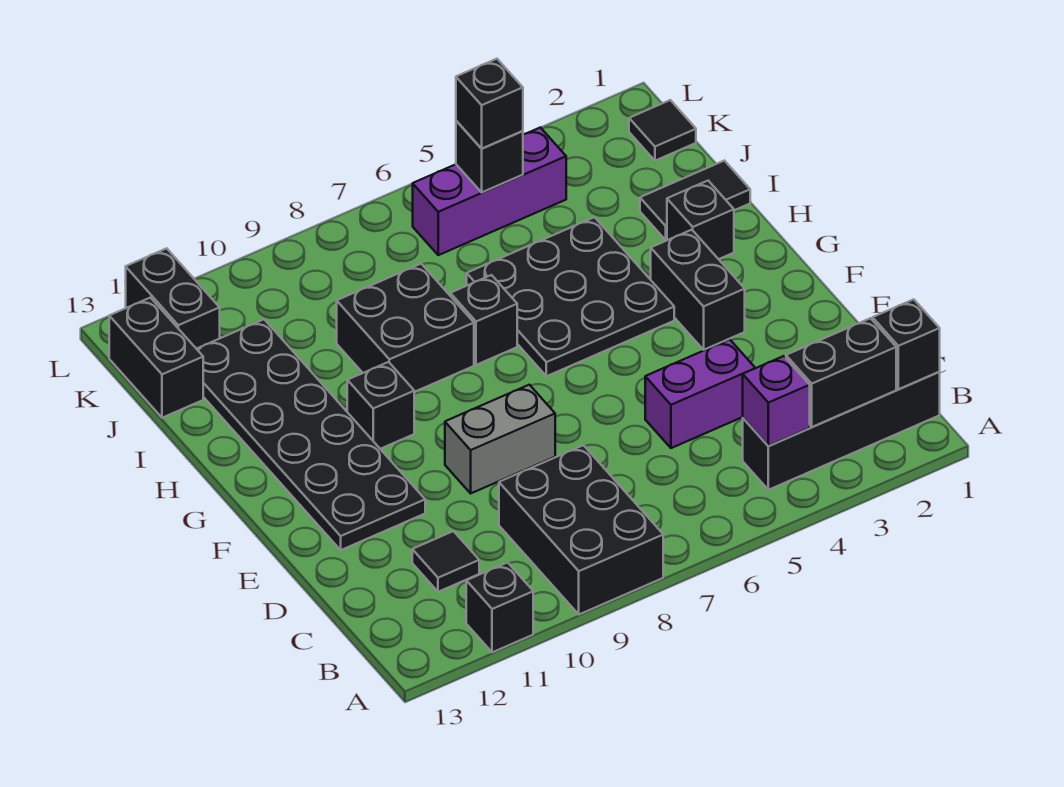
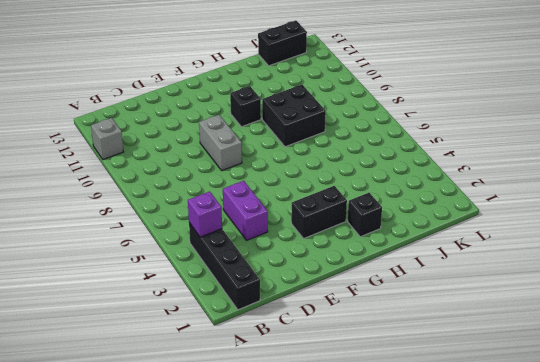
grey 1x1 brick [91,118,124,159] -> black 1x1 brick [466,563,533,652]
none -> black 2x3 brick [499,445,663,614]
none -> black 1x1 tile [412,531,479,592]
none -> black 2x6 plate [197,319,425,550]

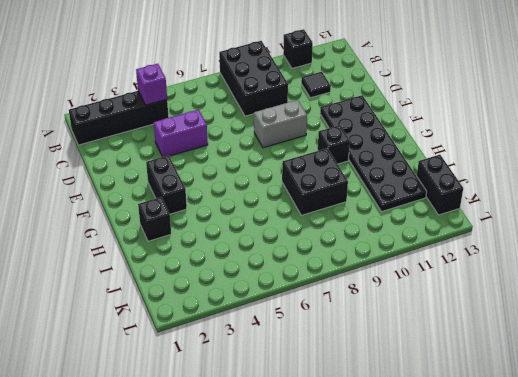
none -> black 3x3 plate [467,217,674,376]
none -> black 1x1 brick [450,275,517,365]
none -> black 1x2 tile [640,161,750,240]

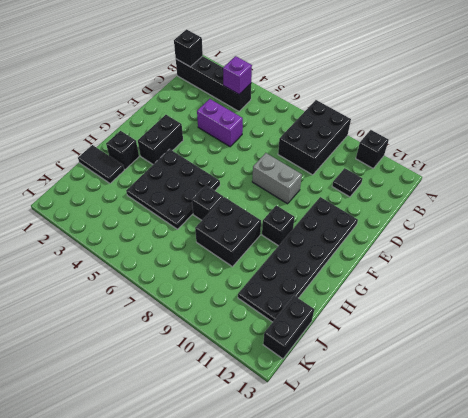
none -> black 1x1 tile [629,100,696,161]
none -> purple 1x3 brick [413,127,566,255]
none -> black 1x2 brick [126,248,220,349]

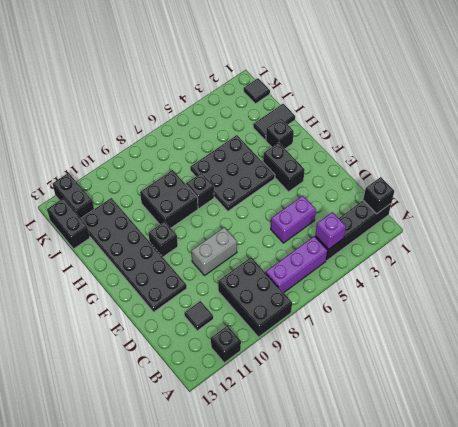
purple 1x3 brick [266,236,328,293] -> purple 1x3 brick moved to [413,127,566,255]
none -> black 1x2 brick [786,318,896,427]
none -> black 1x1 brick [456,121,523,192]
none -> black 1x1 brick [456,59,523,149]

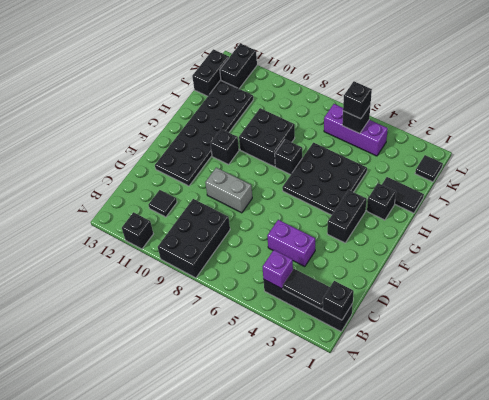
black 1x2 tile [283,269,330,309] -> black 1x2 brick [786,318,896,427]

